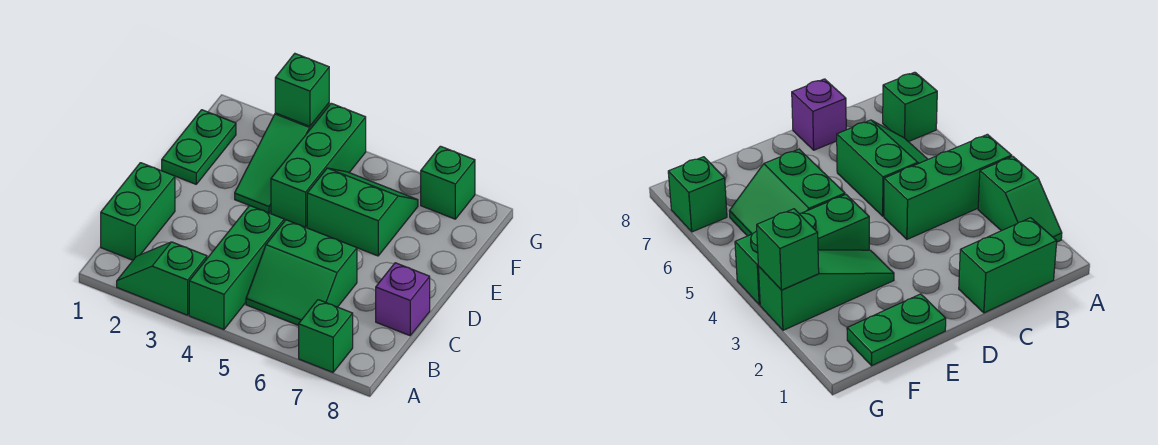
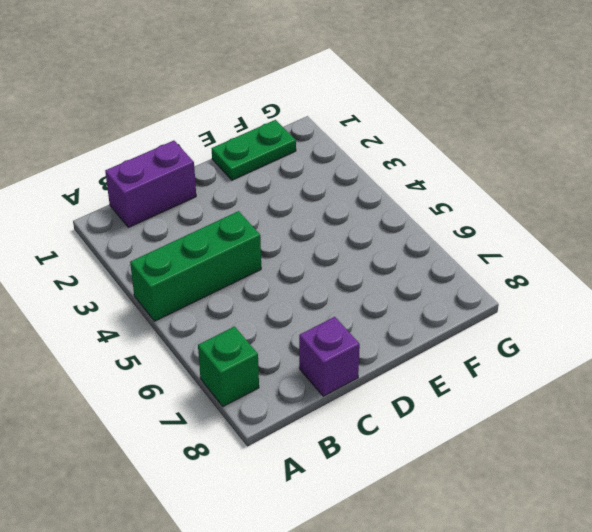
purple 1x2 brick [105,141,196,228] -> green 1x2 brick [101,163,175,260]
none -> green 1x2 slope [117,242,207,315]
none -> green 2x2 slope [246,220,357,325]
none -> green 1x3 slope [235,103,329,213]

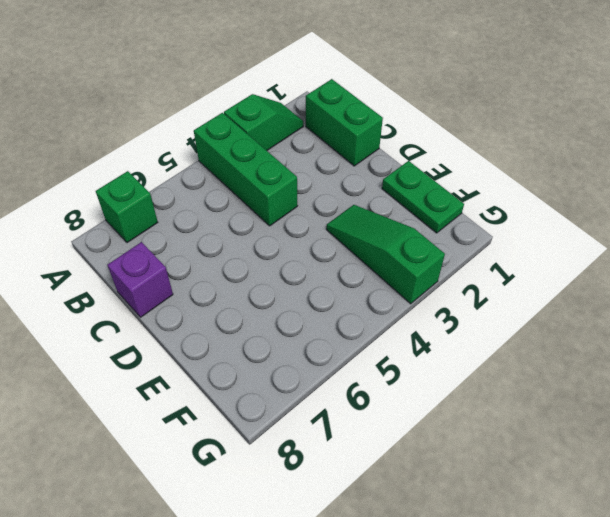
none -> green 2x2 slope [246,220,357,325]
none -> green 1x3 brick [271,103,366,227]
none -> green 2x2 slope [307,168,418,256]

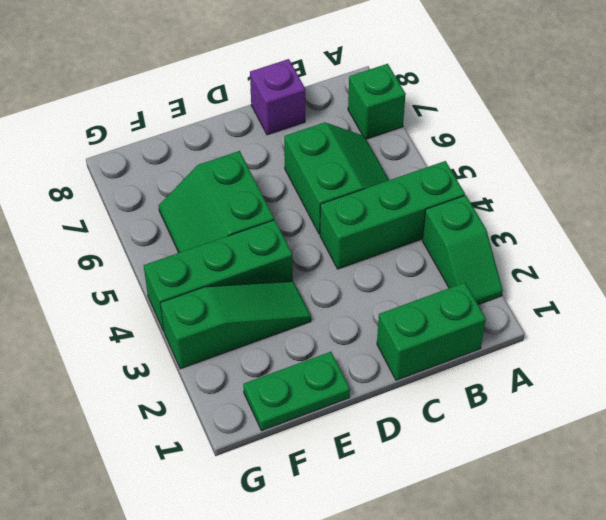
none -> green 1x1 brick [421,146,475,219]
none -> green 1x1 brick [275,54,329,126]

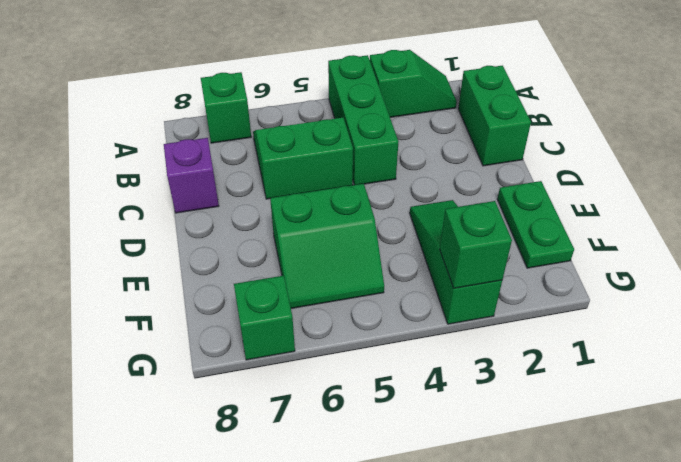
none -> green 1x3 brick [271,103,366,227]

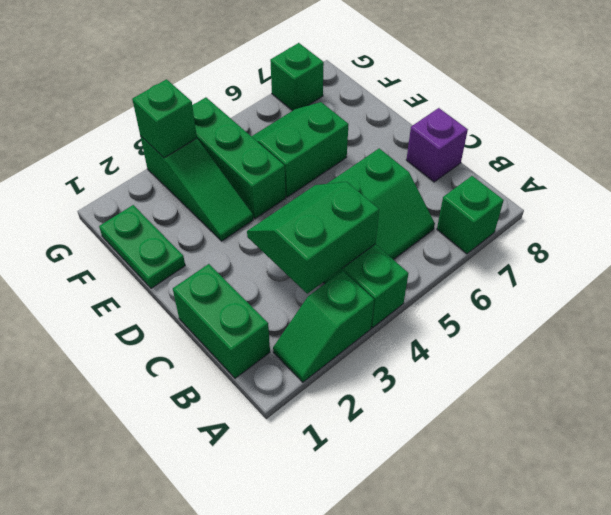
green 2x2 slope [247,182,379,294] -> none

